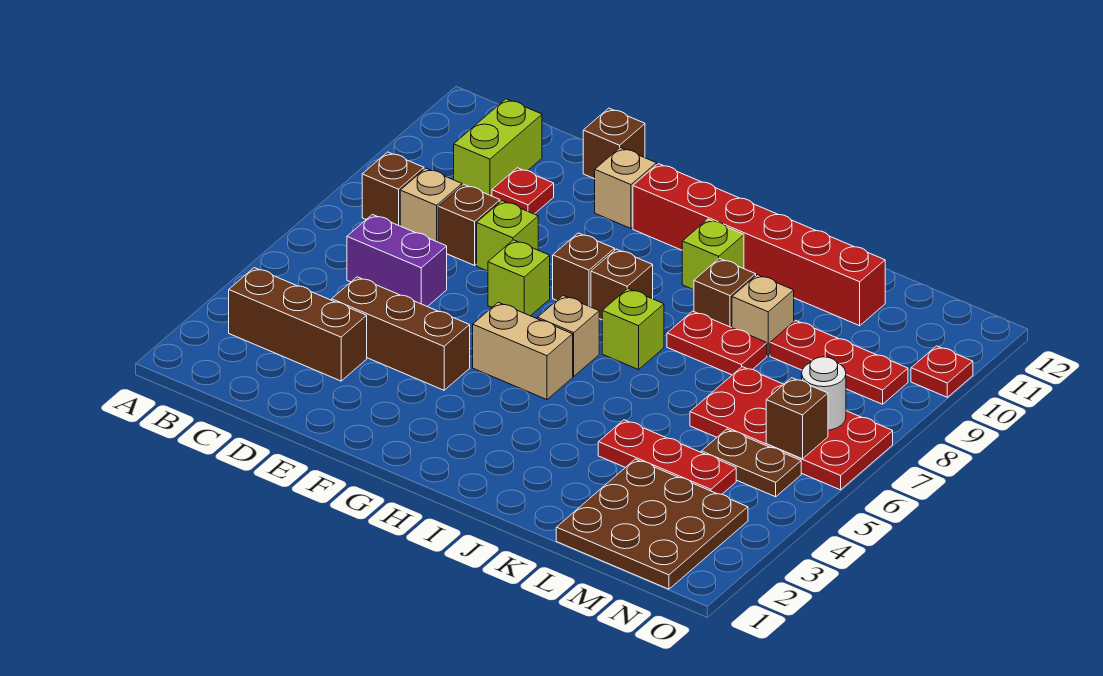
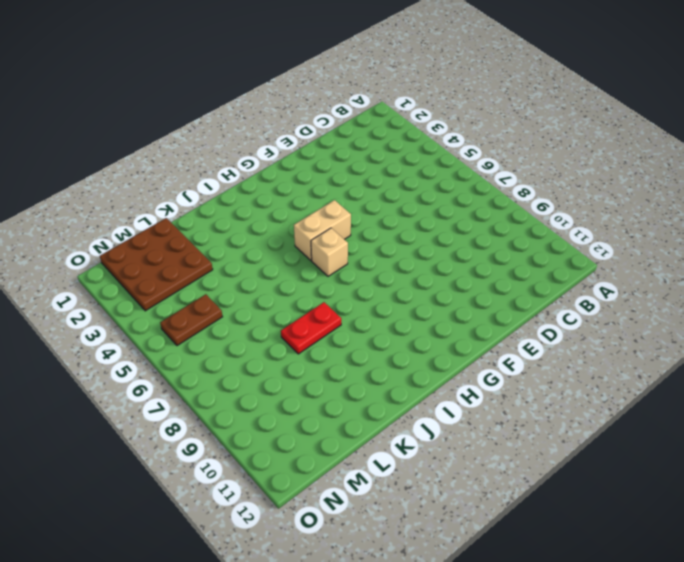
none -> brown 1x3 brick [229,268,367,381]
none -> brown 1x1 brick [362,152,424,226]
none -> purple 1x2 brick [347,215,447,307]
none -> tan 1x1 brick [400,168,462,242]

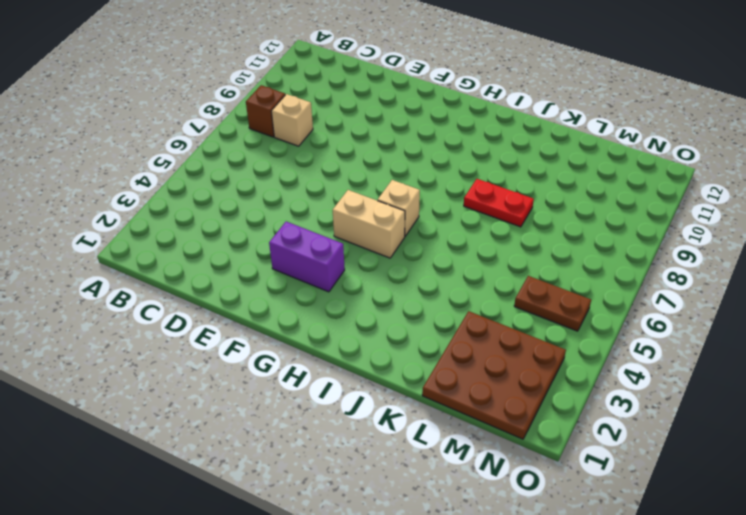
purple 1x2 brick [269,222,345,292] -> purple 1x2 brick moved to [347,215,447,307]
none -> brown 1x3 brick [229,268,367,381]
none -> lime 1x2 brick [454,99,542,196]
none -> brown 1x3 brick [332,277,470,390]
none -> brown 1x1 brick [438,185,500,265]

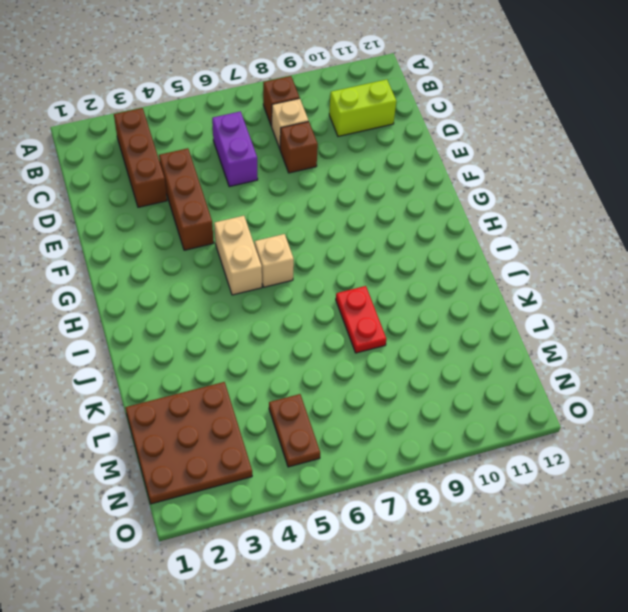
none -> red 1x1 plate [492,168,554,214]
none -> lime 1x1 brick [477,201,538,271]
none -> brown 1x1 brick [583,108,645,179]
none -> lime 1x1 brick [488,240,550,316]

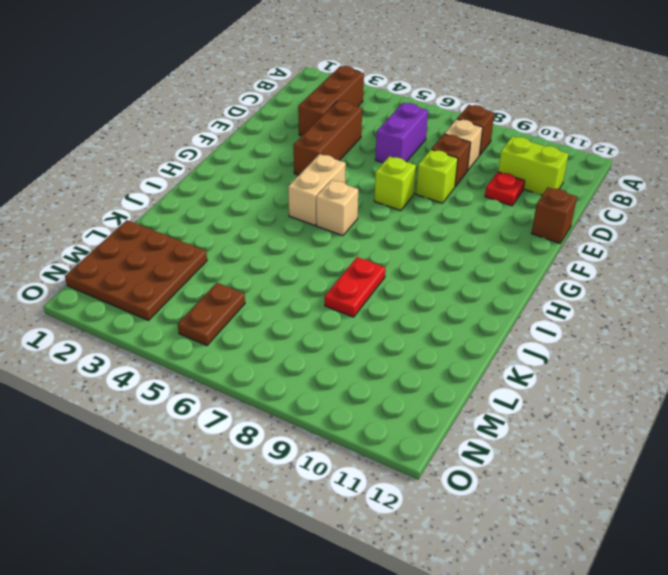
none -> tan 1x1 brick [595,147,657,228]
none -> brown 1x1 brick [553,233,615,307]
none -> red 1x6 brick [633,164,885,326]
none -> brown 1x1 brick [591,249,653,320]

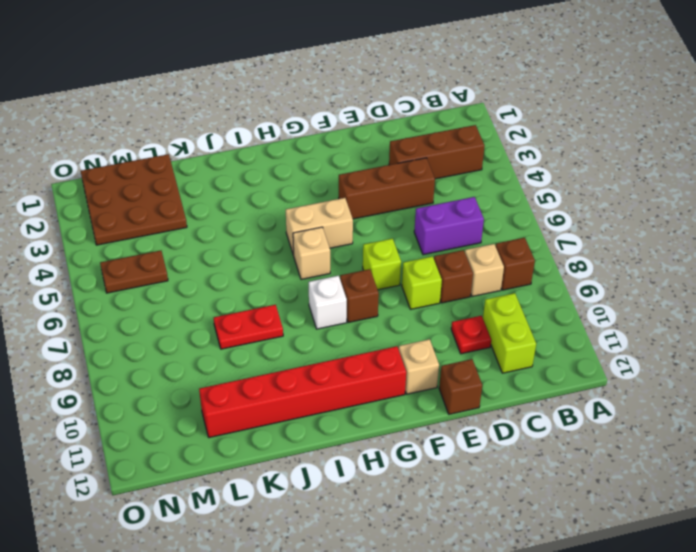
white 1x1 brick [309,276,347,329] -> brown 1x1 brick [591,249,653,320]
none -> lime 1x1 brick [602,289,664,370]
none -> lime 1x1 brick [682,219,744,290]
none -> brown 1x1 brick [694,258,756,328]
none -> red 1x3 plate [598,420,736,494]

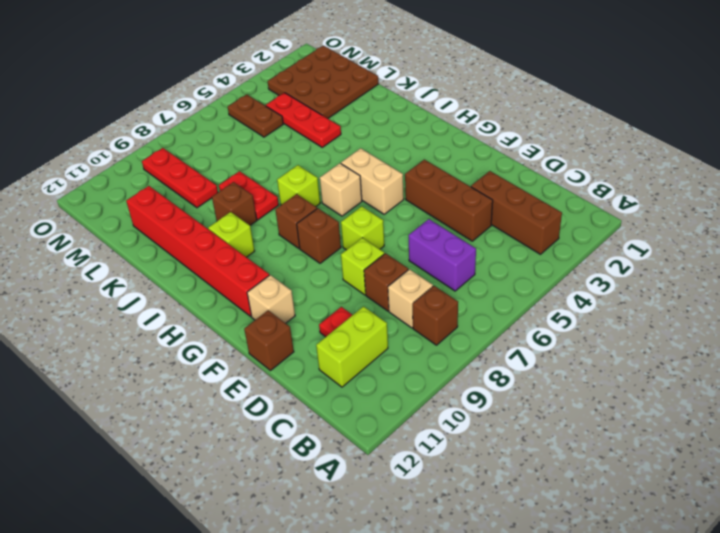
none -> tan 1x1 brick [732,275,794,356]
none -> red 2x4 plate [690,367,893,490]
none -> red 1x1 plate [911,346,973,397]
none -> brown 1x1 brick [766,378,828,459]

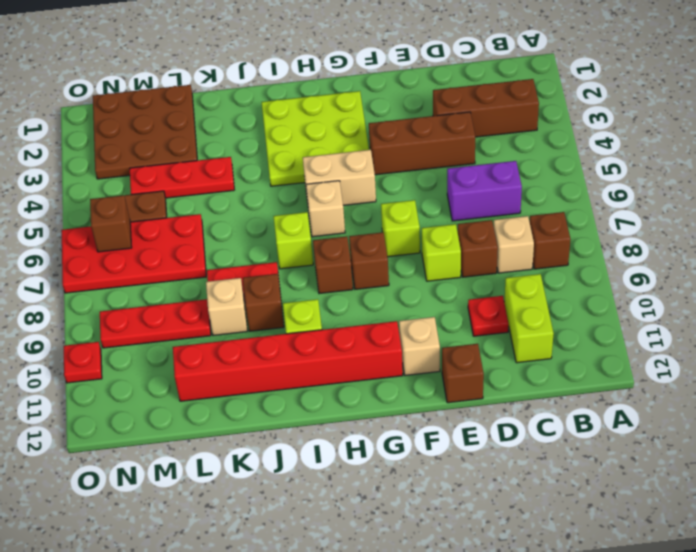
lime 3x3 plate [262,91,369,186] -> none
none -> white 1x1 round brick [802,357,846,430]

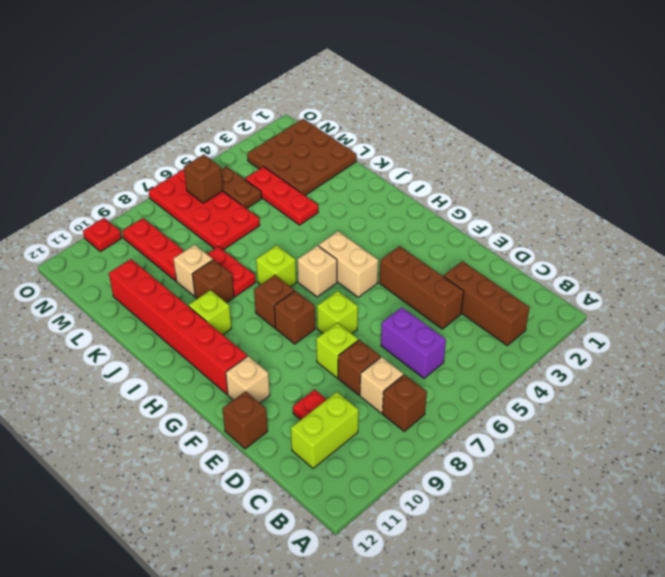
none -> white 1x1 round brick [802,357,846,430]

